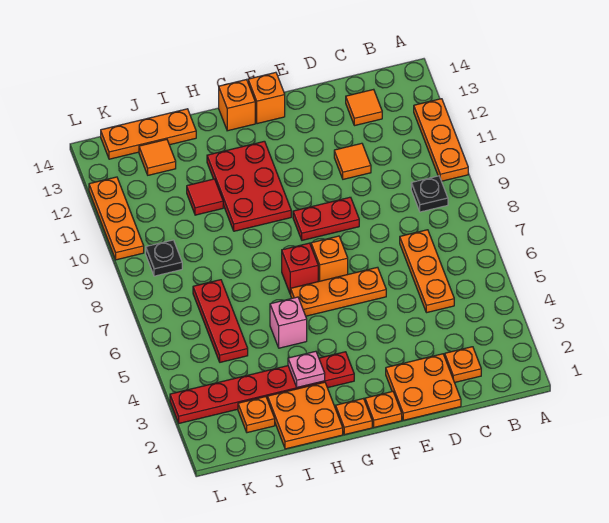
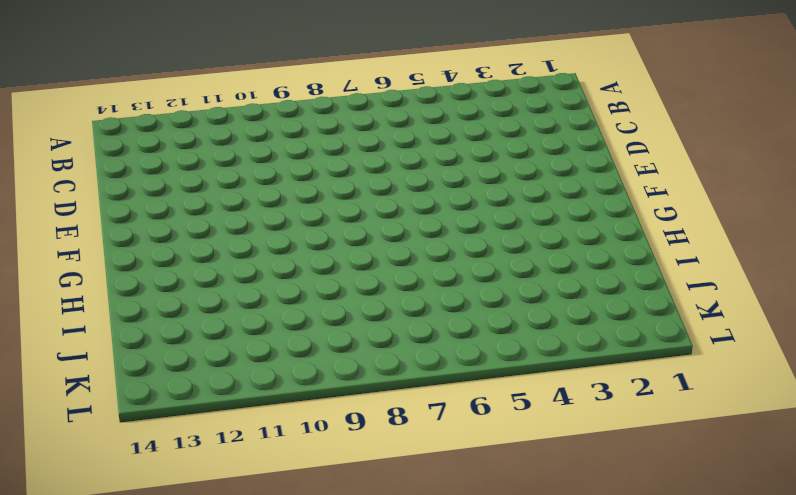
none -> orange 1x3 plate [414,99,468,181]
none -> black 1x1 plate [411,176,448,212]
none -> orange 1x1 plate [445,347,481,383]

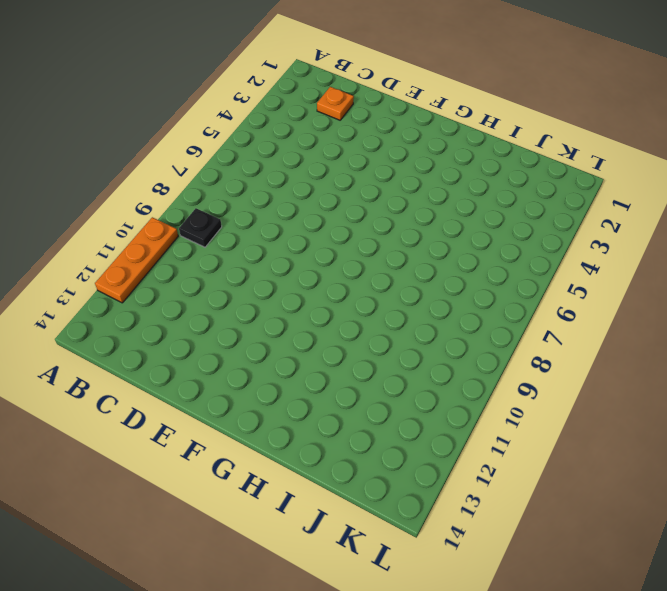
none -> orange 1x3 plate [400,230,454,313]
none -> orange 1x1 tile [346,89,382,126]
none -> orange 2x2 plate [386,354,461,420]

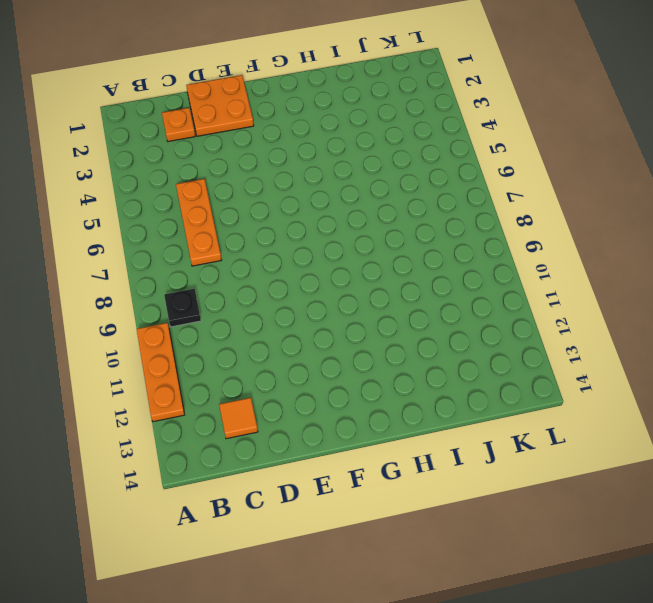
none -> orange 1x1 tile [334,143,371,179]
none -> orange 1x3 plate [291,267,386,316]
none -> red 1x2 plate [293,197,359,240]

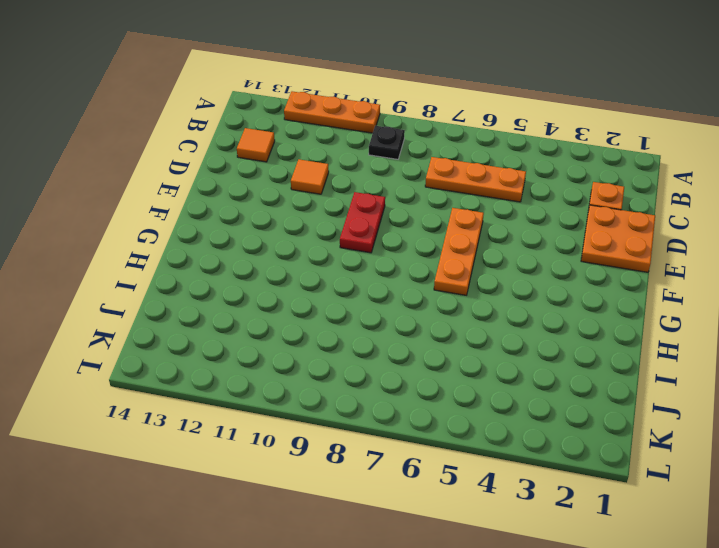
none -> orange 1x1 plate [365,391,402,427]
none -> orange 1x1 brick [311,236,348,282]
none -> orange 1x1 brick [248,72,285,124]

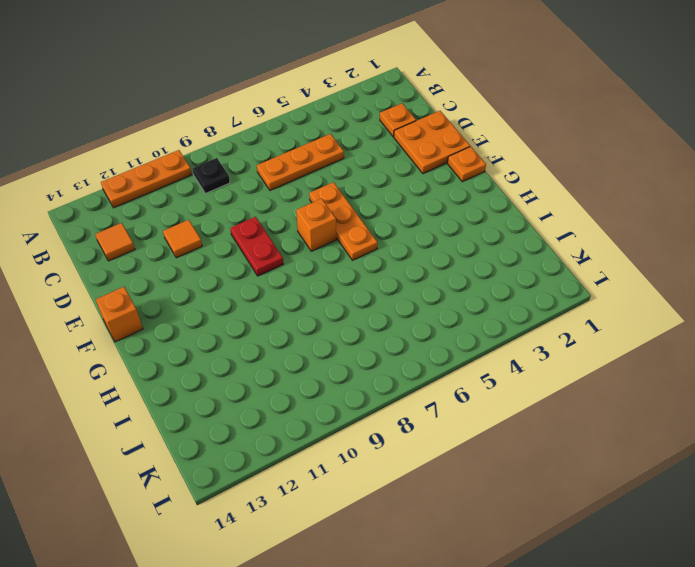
none -> orange 1x1 plate [336,399,372,435]
none -> red 1x6 plate [170,352,354,423]
none -> red 1x1 brick [282,243,318,294]

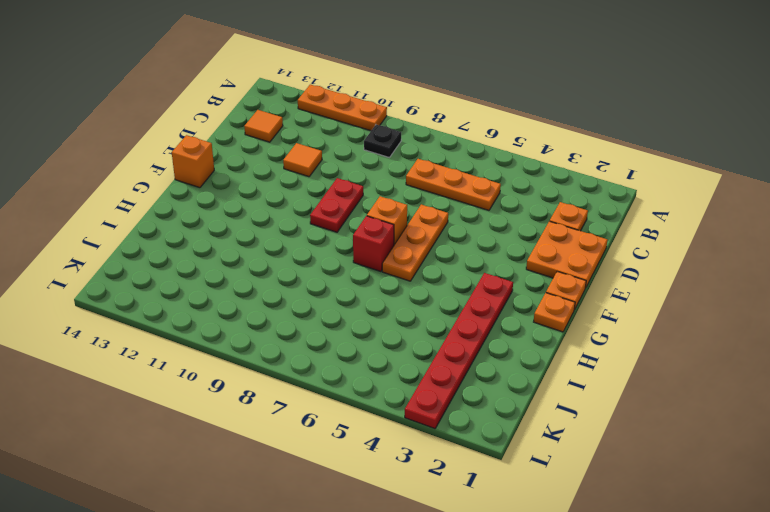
none -> red 2x3 plate [207,141,291,231]
none -> orange 1x1 brick [219,80,255,131]
none -> orange 2x2 plate [268,382,343,449]

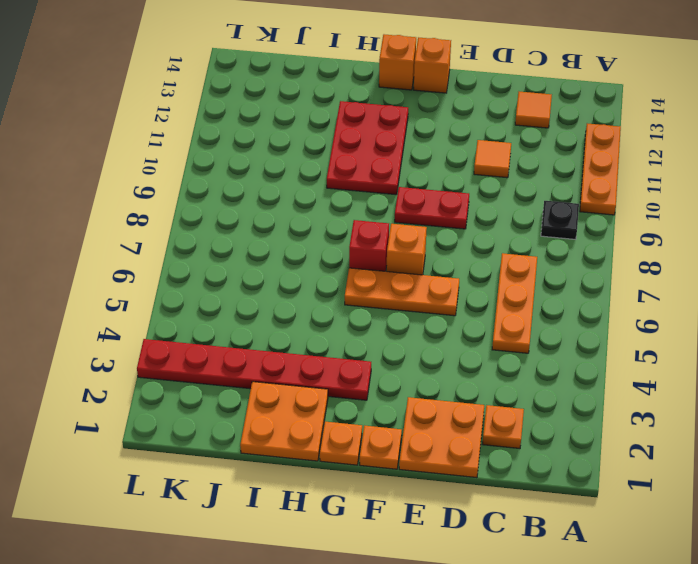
none -> pink 1x1 brick [270,297,307,348]
none -> red 1x1 tile [187,179,223,215]
none -> orange 1x3 plate [101,109,196,159]

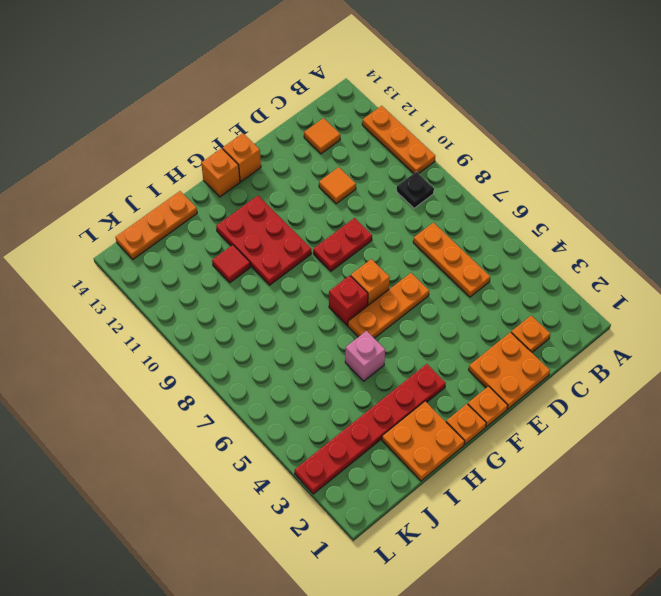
none -> orange 1x1 plate [238,397,275,433]
none -> red 1x3 plate [193,280,248,362]
none -> orange 1x1 tile [139,139,176,175]

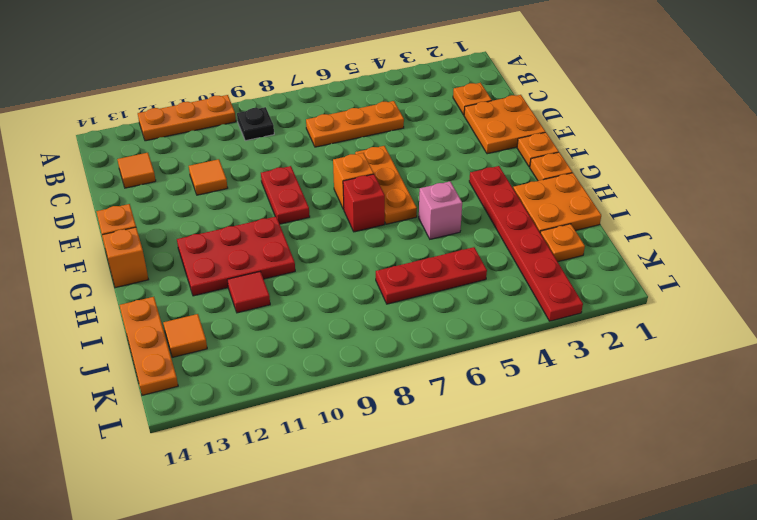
none -> black 1x1 plate [146,240,182,276]
none -> orange 1x3 plate [89,177,144,260]
none -> pink 1x1 plate [288,351,325,387]

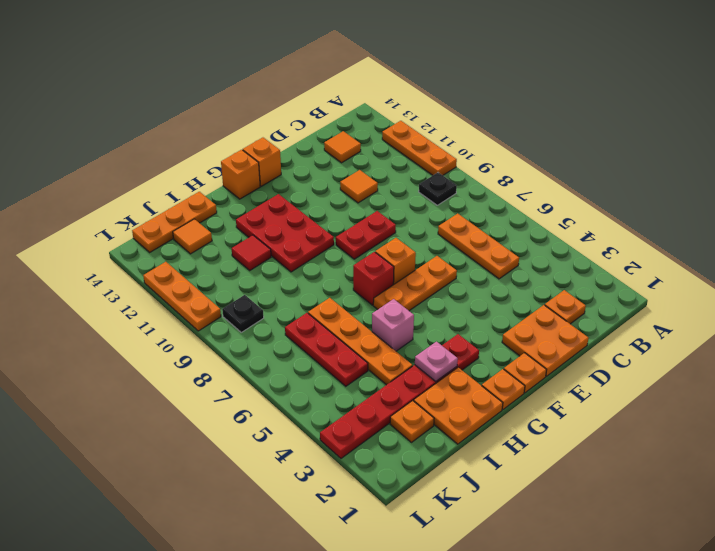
orange 1x4 plate [308,298,412,385] -> none

